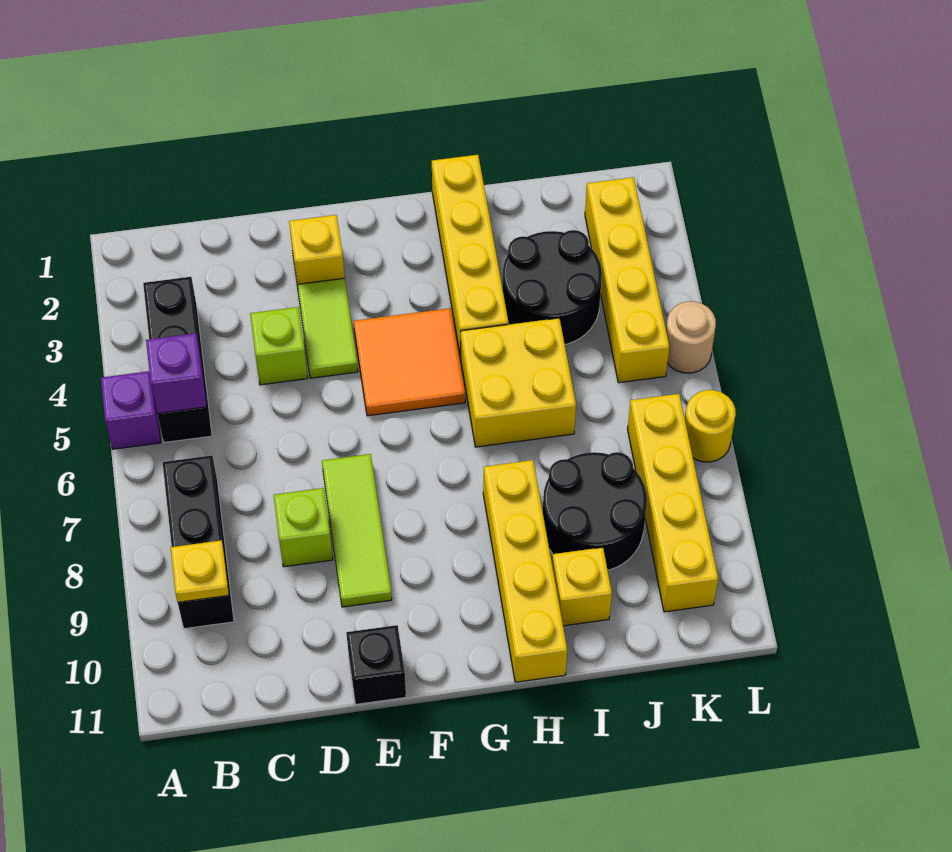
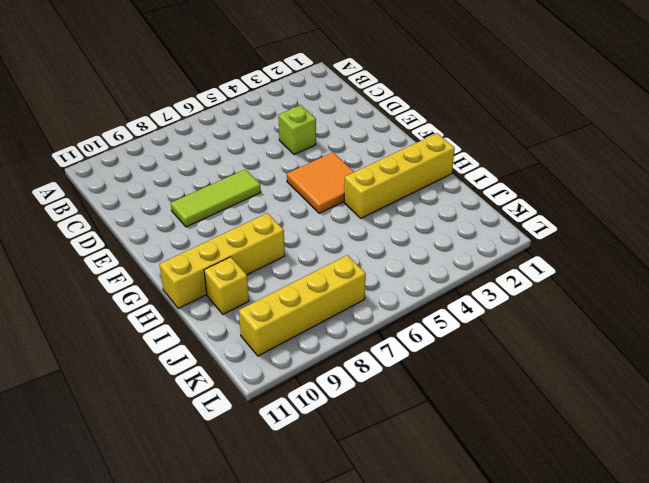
none -> purple 1x1 brick [101,371,161,449]
none -> black 1x3 brick [143,277,212,443]
none -> black 1x3 brick [163,455,234,629]

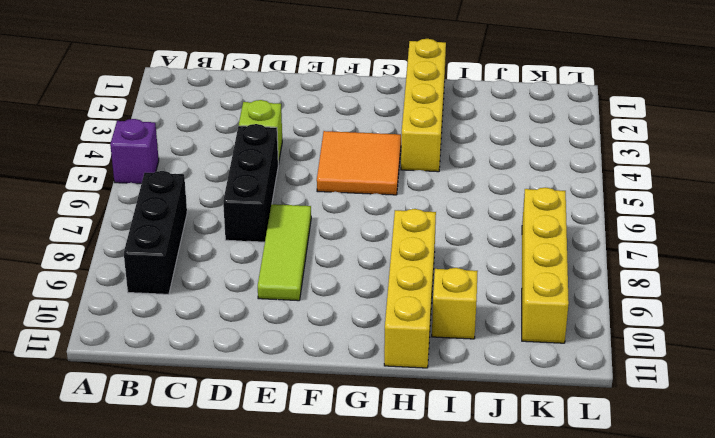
black 1x3 brick [223,124,278,242] -> black 1x3 brick moved to [143,277,212,443]
none -> lime 1x1 brick [274,488,333,567]
none -> yellow 1x1 brick [289,215,345,287]
none -> lime 1x2 tile [297,278,358,378]

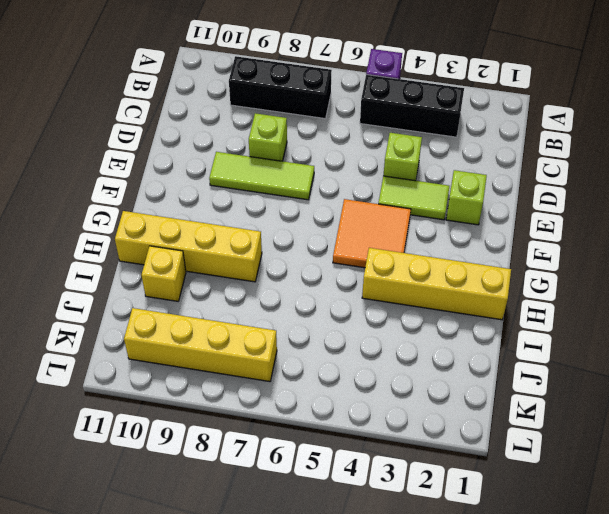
lime 1x1 brick [446,170,487,225] -> yellow 1x1 brick [289,215,345,287]
none -> black 1x1 brick [346,625,406,704]
none -> yellow 2x2 brick [461,318,576,447]
none -> black 2x2 round brick [502,230,602,345]

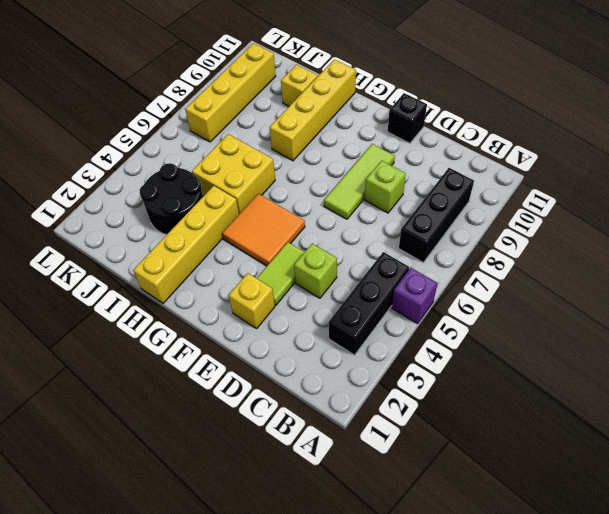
none -> black 2x2 round brick [543,452,647,570]
none -> yellow 1x4 brick [585,177,669,383]
none -> tan 1x1 round brick [666,301,716,373]

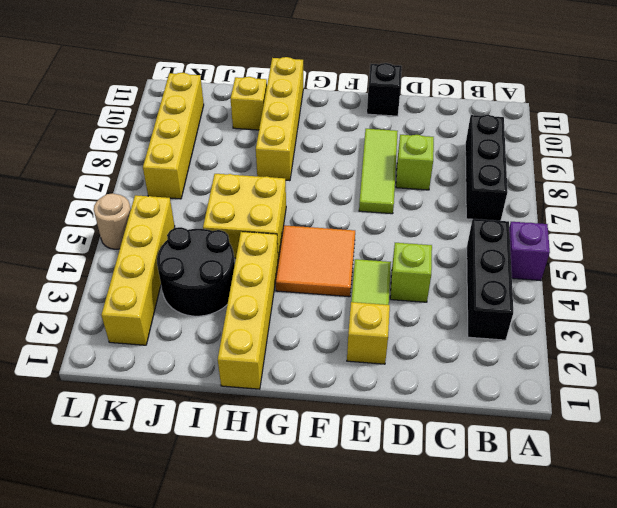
none -> black 2x2 round brick [543,452,647,570]
none -> yellow 1x1 round brick [685,390,736,462]
none -> purple 1x1 brick [146,333,207,414]

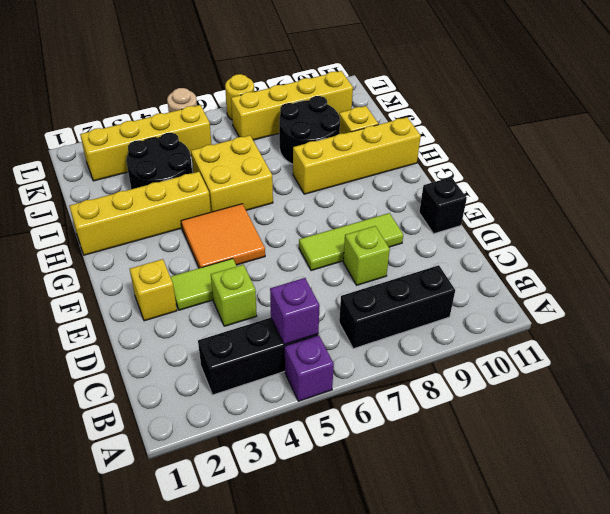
none -> yellow 1x1 plate [171,540,229,602]

